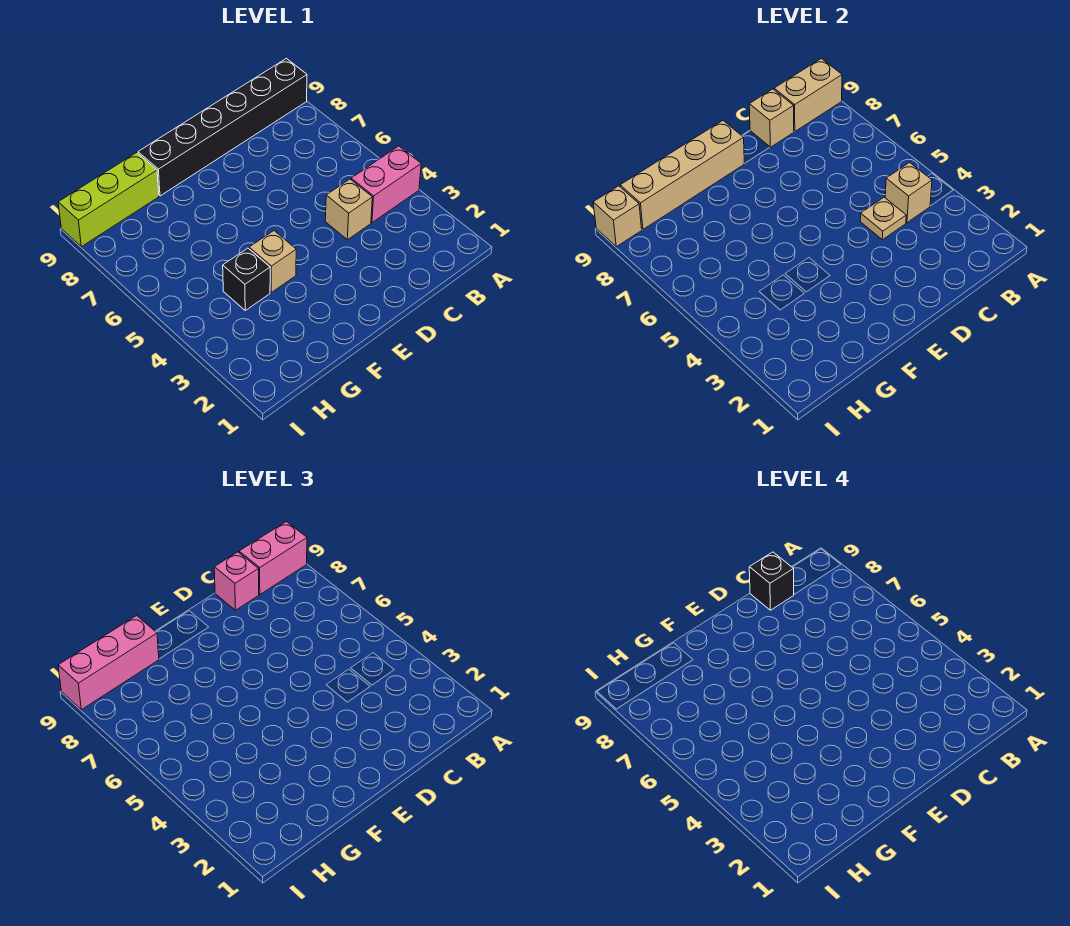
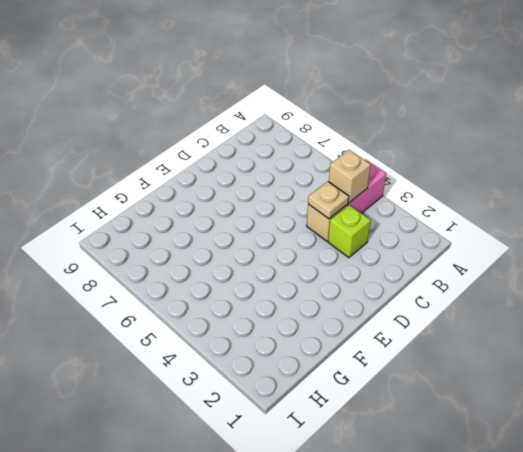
lime 1x1 brick [328,205,371,258] -> none
none -> black 1x6 brick [138,59,307,196]
none -> tan 1x1 brick [249,231,296,292]
none -> black 1x1 brick [223,248,270,310]

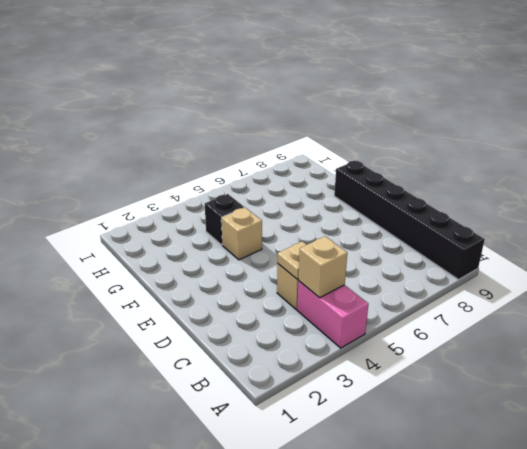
none -> lime 1x3 brick [58,153,159,247]
none -> tan 1x2 brick [774,59,842,132]
none -> tan 1x1 brick [749,89,794,147]

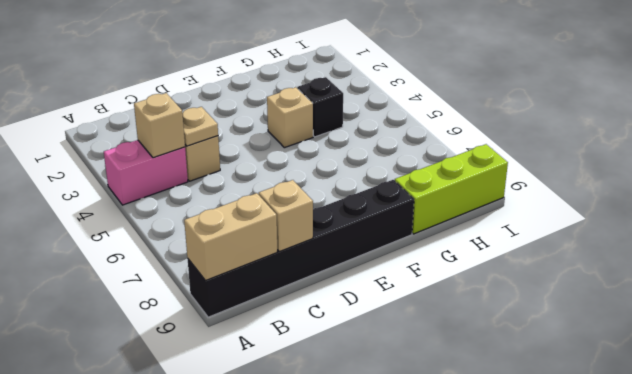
none -> tan 1x4 brick [620,121,744,229]
none -> tan 1x1 brick [593,186,642,247]
none -> pink 1x2 brick [239,522,307,594]

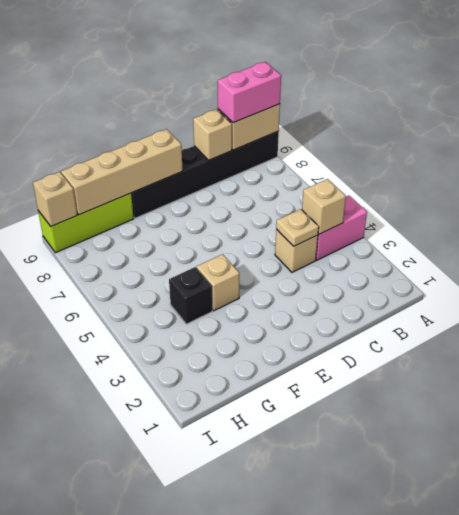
none -> pink 1x1 brick [214,552,259,610]
none -> pink 1x3 brick [58,616,159,710]
none -> black 1x1 brick [749,552,794,610]

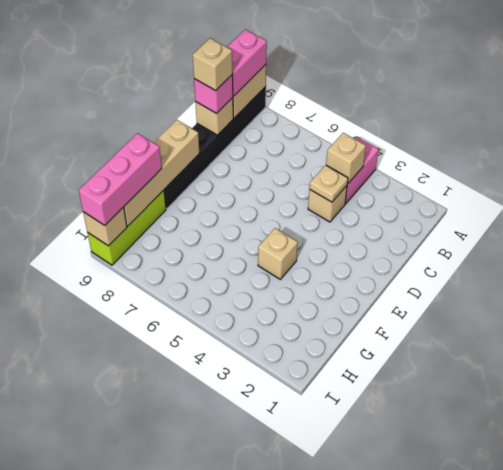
tan 1x1 brick [193,38,233,91] -> black 1x1 brick [749,552,794,610]
none -> black 1x1 brick [223,248,270,310]

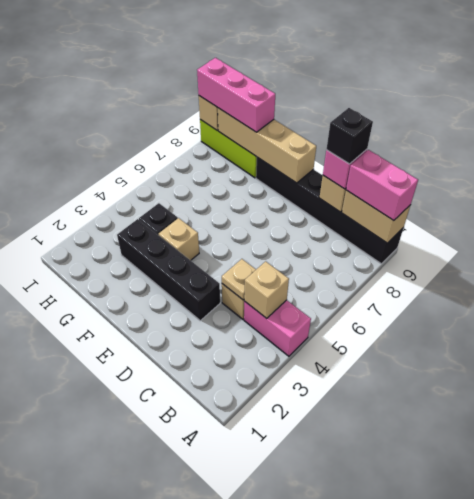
black 1x4 brick [117,219,220,321] -> none

